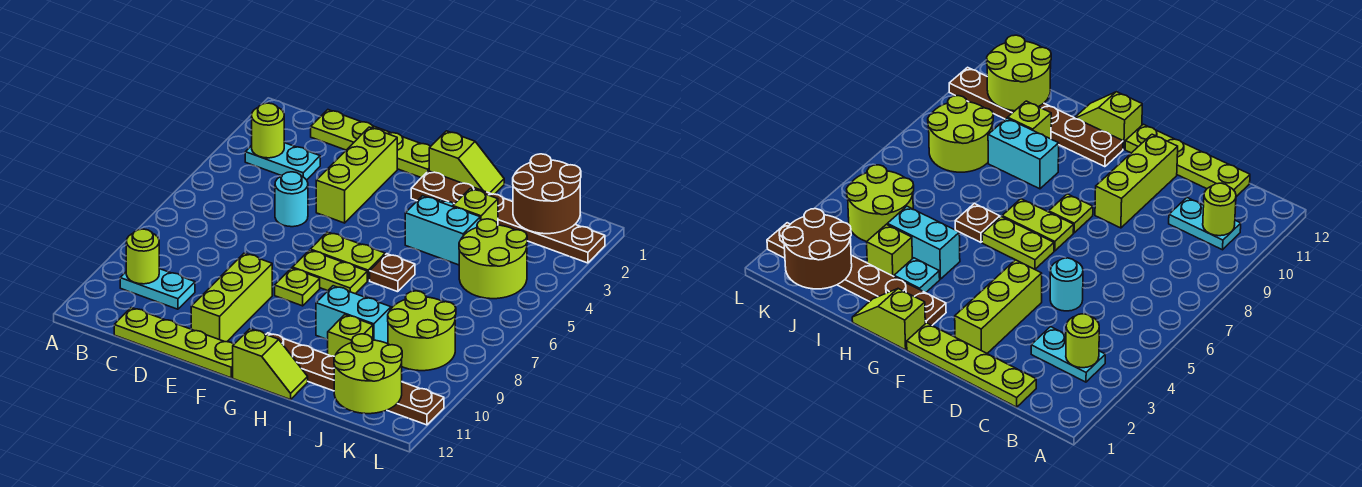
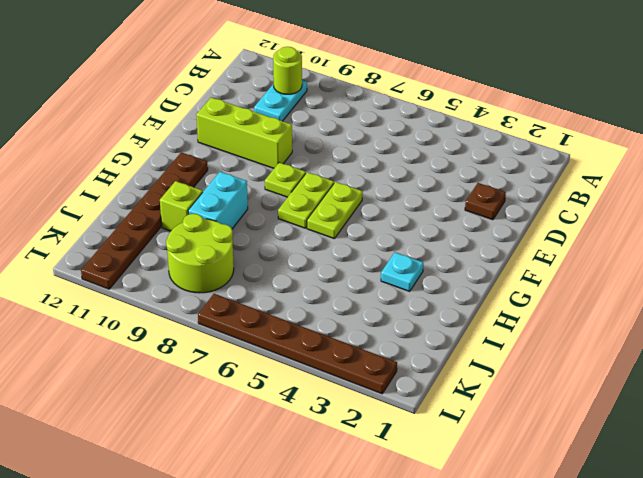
brown 1x1 plate [465,183,506,220] -> brown 1x1 plate moved to [370,254,415,292]
brown 1x6 plate [198,294,397,394] -> brown 1x6 plate turned to [411,171,605,263]
none -> cyan 1x2 plate [245,143,320,180]
none -> lime 1x4 plate [311,110,431,178]
none -> lime 1x4 plate [114,307,234,378]

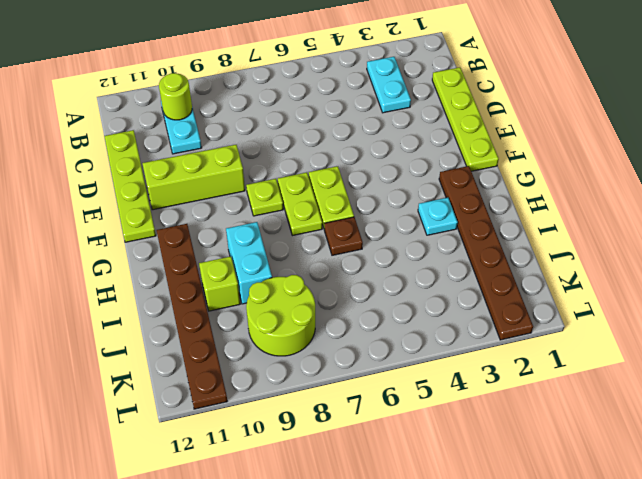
none -> cyan 1x1 round brick [275,172,308,227]
none -> lime 1x3 brick [316,127,397,223]
none -> lime 1x2 slope [429,131,504,194]

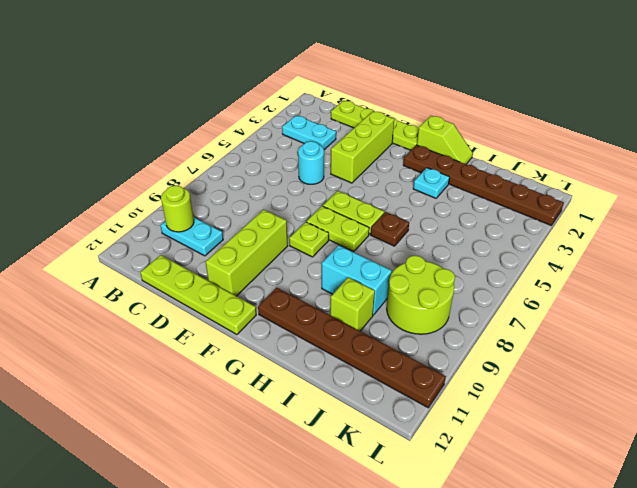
none -> lime 1x2 slope [233,329,308,400]
none -> cyan 1x2 brick [405,196,480,265]
none -> lime 1x1 brick [453,189,498,225]

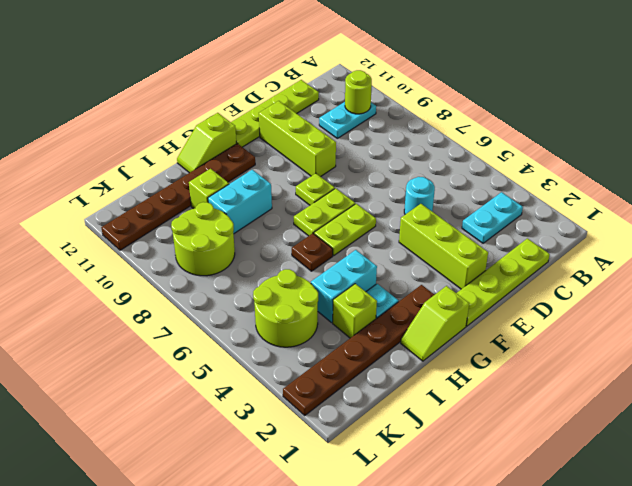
none -> lime 1x1 round brick [252,103,284,158]
none -> brown 2x2 round brick [513,154,581,234]
none -> lime 2x2 round brick [334,334,402,414]

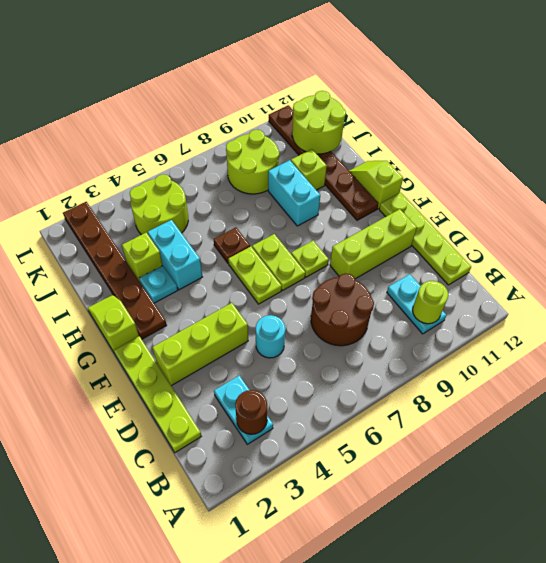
brown 1x1 round brick [235,390,267,434] -> lime 1x1 round brick [252,103,284,158]
brown 2x2 round brick [311,273,374,346] -> brown 2x2 round brick moved to [513,154,581,234]

